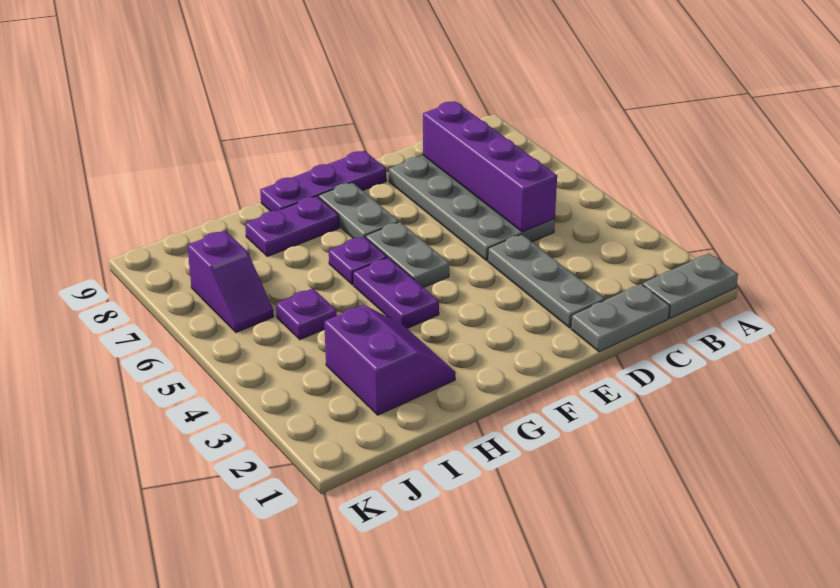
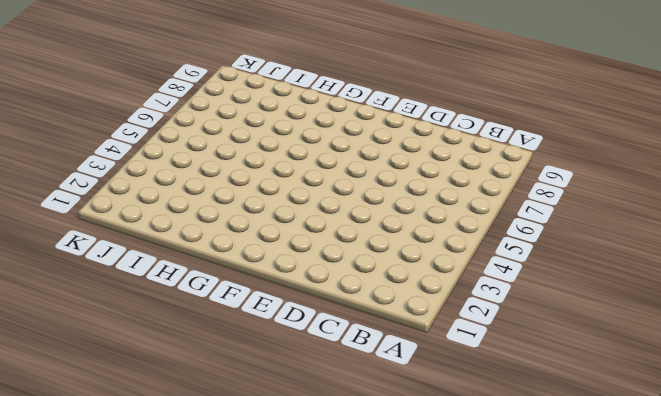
none -> grey 1x2 plate [643,253,738,319]
none -> grey 1x2 plate [571,284,670,352]
none -> grey 2x4 plate [389,156,555,261]

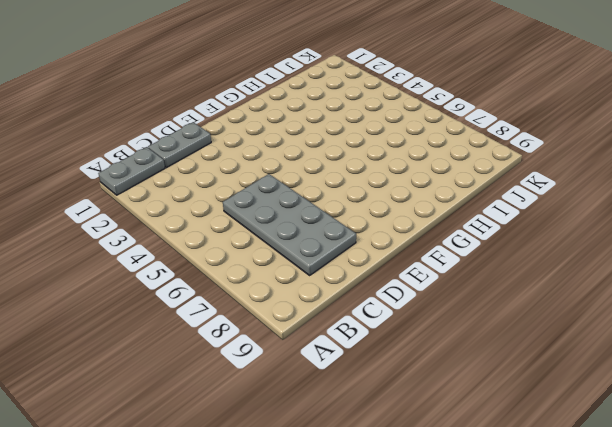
none -> grey 1x3 plate [488,234,605,328]
none -> purple 1x3 plate [260,151,386,211]
none -> grey 1x2 plate [366,222,449,288]

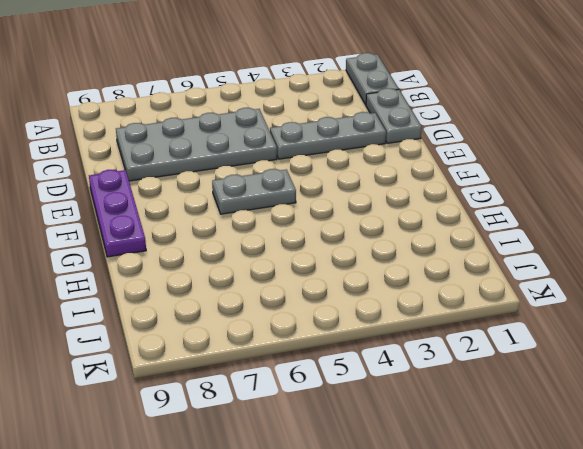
none -> grey 1x2 plate [319,182,399,238]
none -> purple 1x2 plate [353,258,439,328]
none -> purple 1x1 plate [329,236,387,285]

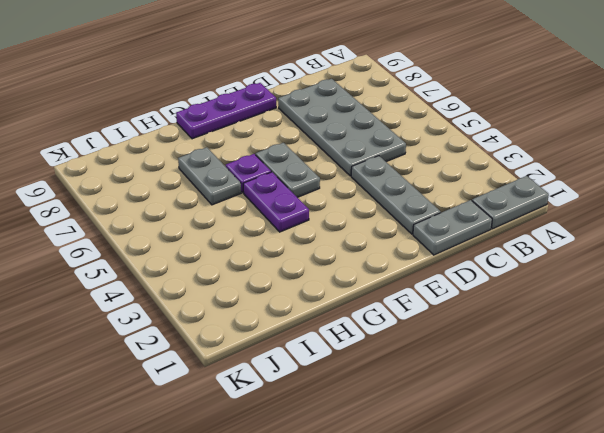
grey 1x2 plate [178,147,241,205] -> grey 1x2 plate moved to [319,182,399,238]
none -> purple 1x2 plate [245,196,339,257]
none -> purple 2x2 slope [324,305,456,415]
none -> purple 1x1 plate [276,288,337,340]

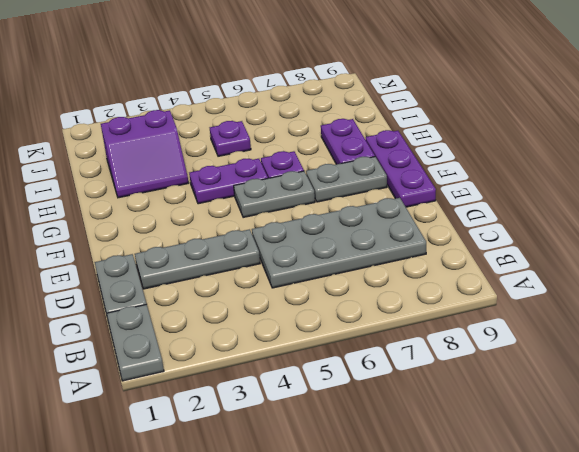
none -> purple 1x2 slope [187,231,274,332]
none -> purple 1x4 brick [423,101,557,232]

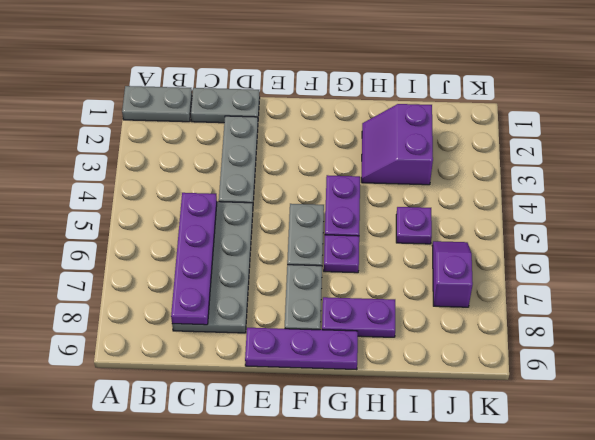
purple 1x4 plate [171,193,217,325] -> purple 1x4 brick [423,101,557,232]

